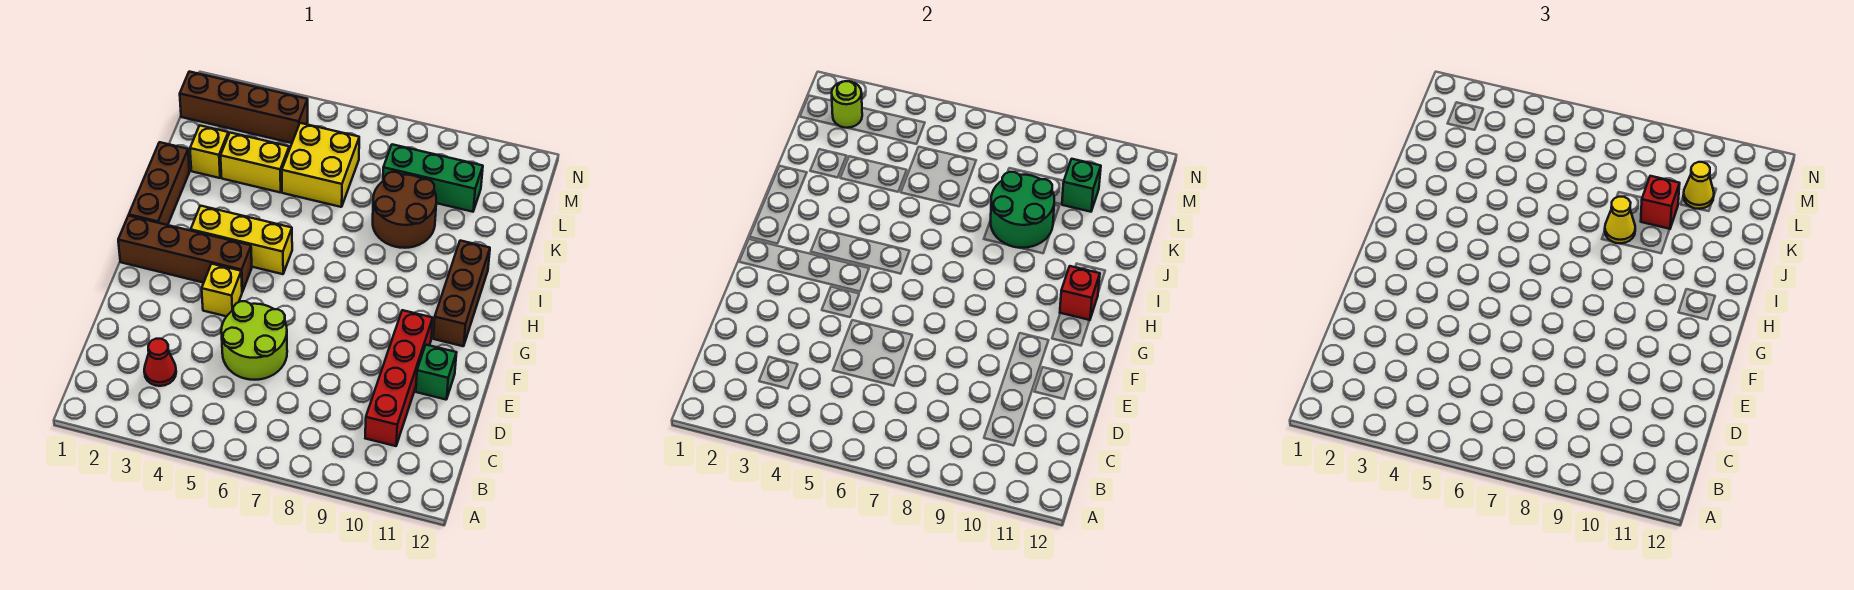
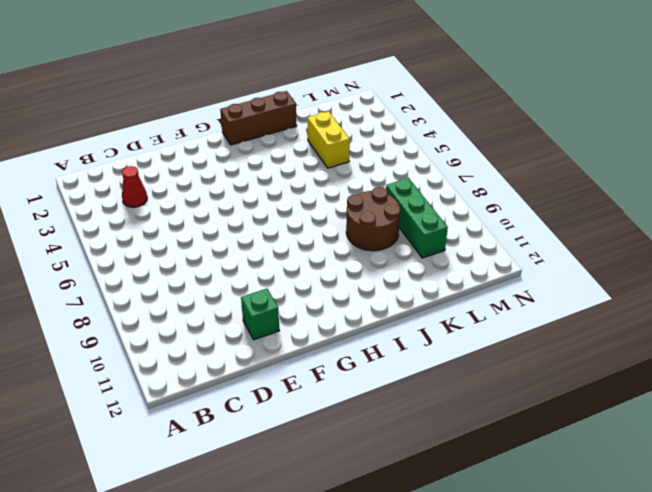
none -> red 1x4 brick [365,310,433,446]
none -> lime 2x2 round brick [221,301,287,380]
none -> yellow 1x1 brick [202,264,242,316]

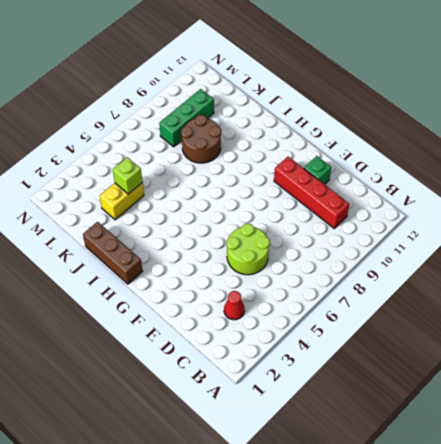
lime 1x1 brick [113,157,142,194] -> none
none -> yellow 1x1 brick [202,264,242,316]
none -> brown 1x4 brick [118,216,252,292]
none -> brown 1x3 brick [433,241,490,346]

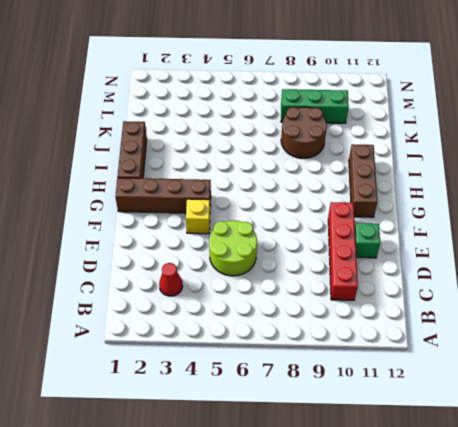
none -> yellow 1x3 brick [191,206,292,274]
none -> yellow 1x1 brick [190,126,228,178]
none -> yellow 1x2 brick [221,133,289,193]

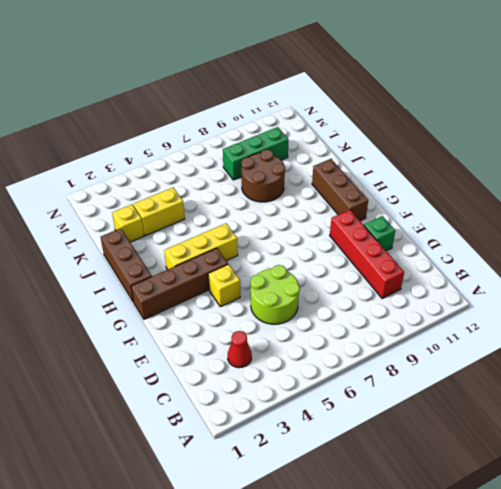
none -> yellow 2x2 brick [282,123,359,207]
none -> brown 1x4 brick [180,72,308,143]
none -> red 1x1 brick [1060,266,1100,320]

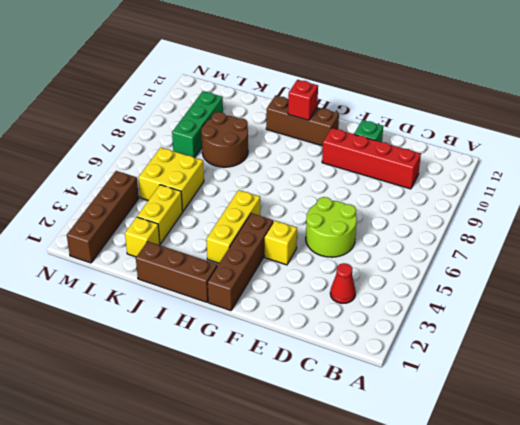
none -> green 2x2 round brick [991,172,1054,248]
none -> green 1x1 brick [1062,159,1101,212]
none -> lime 1x1 round brick [832,81,862,128]

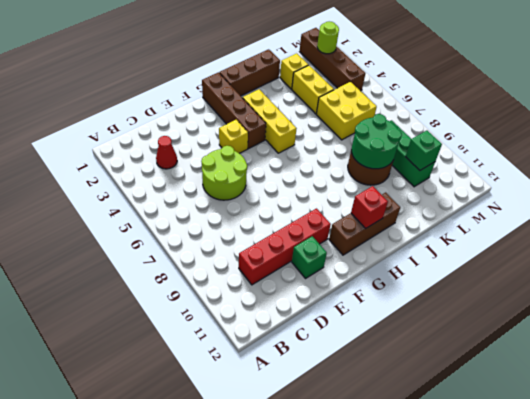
none -> yellow 1x1 cone [1605,197,1635,244]
none -> red 1x1 brick [1641,176,1680,229]
none -> yellow 1x1 cone [1683,162,1714,209]

